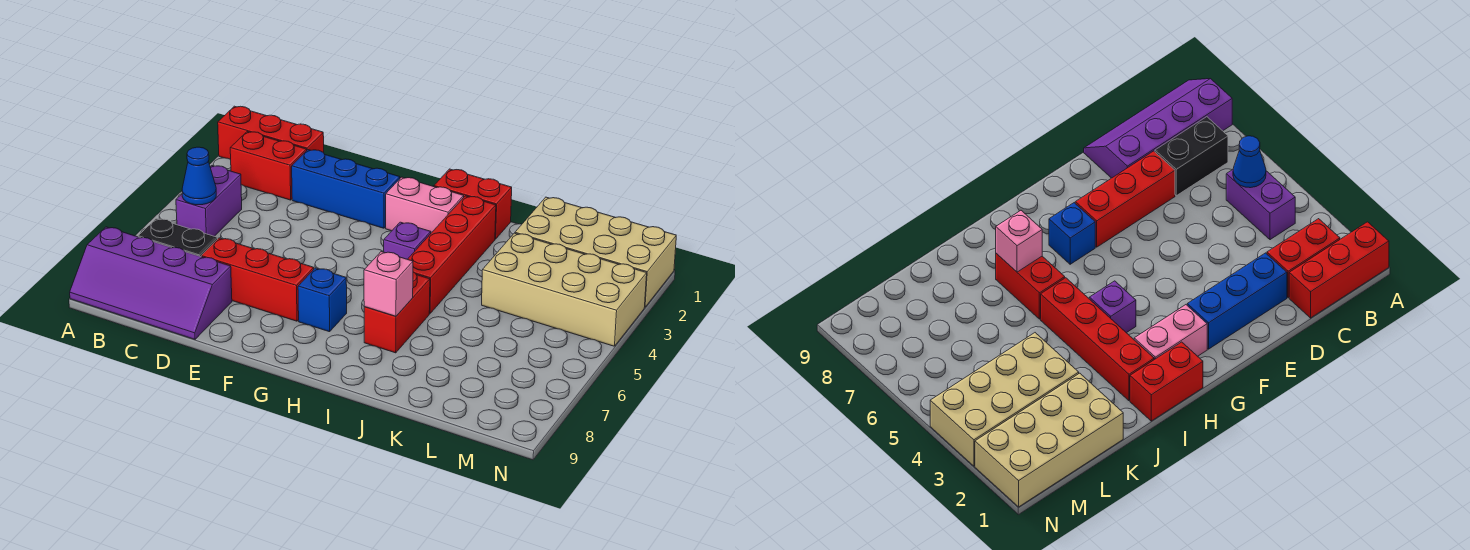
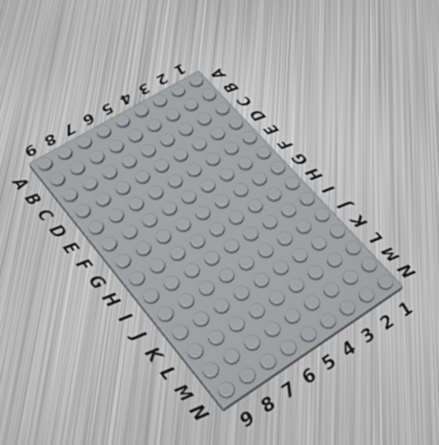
none -> red 1x3 brick [218,106,324,159]
none -> purple 2x4 slope [70,227,232,339]
none -> red 1x2 brick [230,132,307,200]

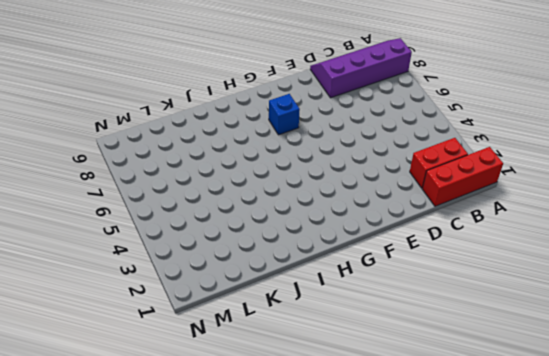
none -> purple 1x2 brick [176,166,242,236]
none -> black 1x2 brick [138,219,218,257]
none -> blue 1x3 brick [292,150,400,228]

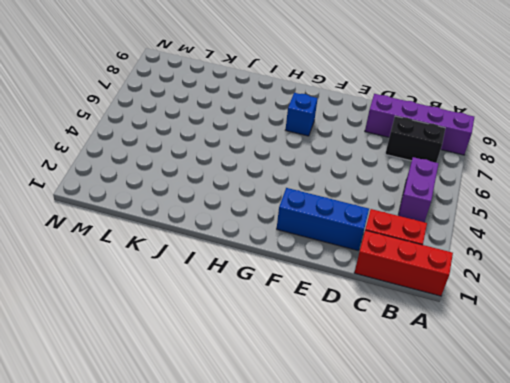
none -> red 1x3 brick [201,238,314,321]
none -> pink 1x2 brick [386,177,464,233]
none -> red 1x2 brick [434,169,512,239]

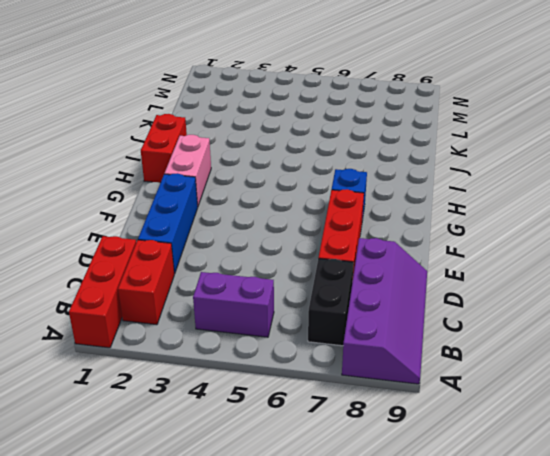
none -> purple 1x1 brick [384,222,431,259]
none -> red 1x4 brick [408,196,496,314]
none -> red 1x2 brick [364,272,430,353]

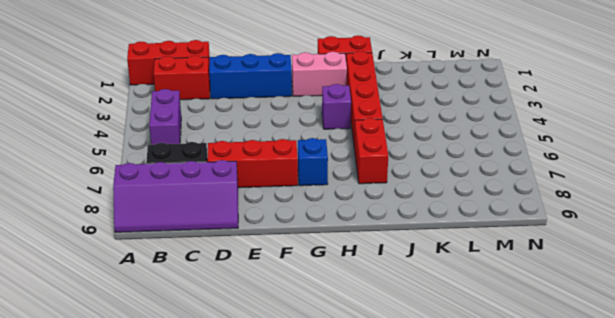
none -> tan 2x4 brick [515,197,676,307]
none -> tan 2x4 brick [482,233,647,346]
none -> blue 1x1 cone [182,147,216,205]

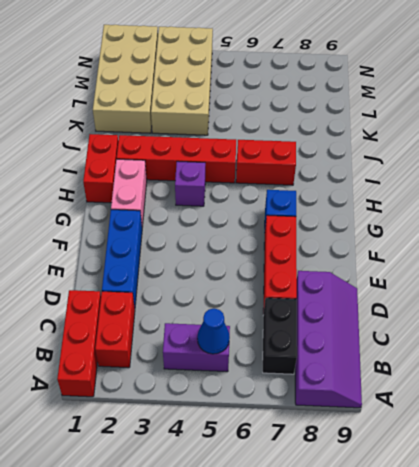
none -> pink 1x1 brick [364,252,413,316]

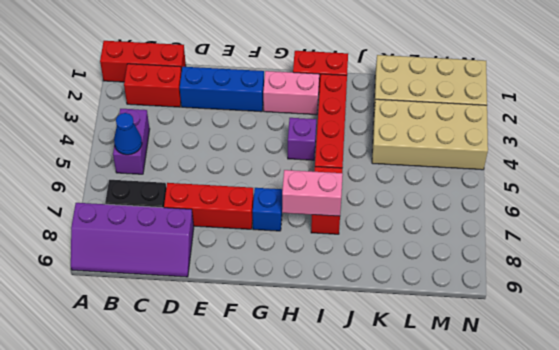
pink 1x2 brick [282,170,343,216] -> pink 1x1 brick [364,252,413,316]

